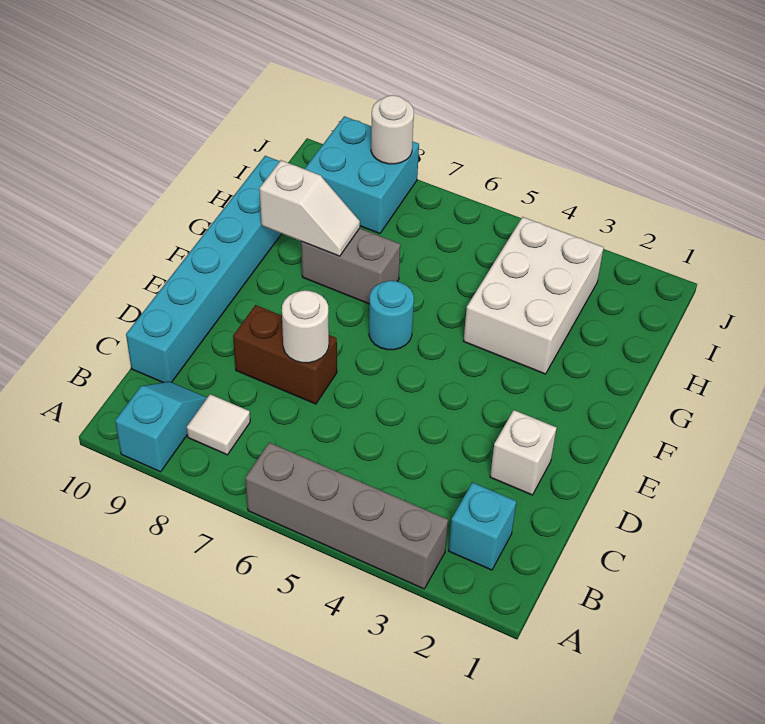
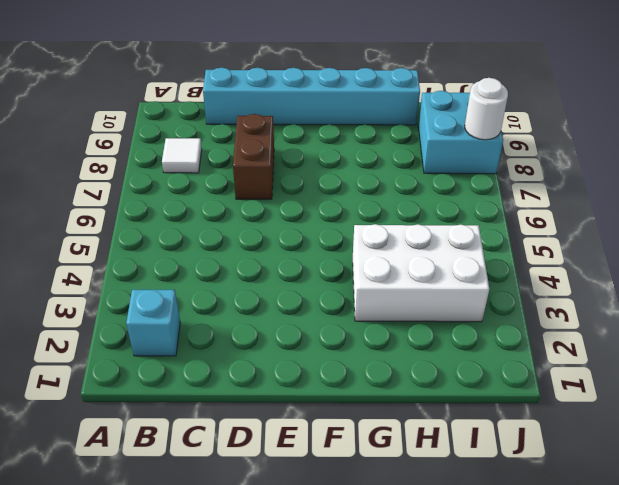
none -> grey 1x4 brick [245,443,448,589]
none -> cyan 1x2 slope [115,382,207,472]
none -> white 1x1 brick [490,410,557,495]

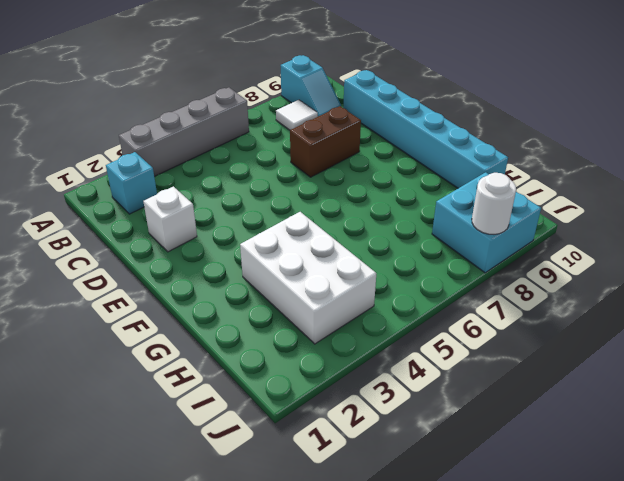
none -> cyan 1x1 round brick [369,281,414,350]
none -> grey 1x2 brick [301,228,400,304]
none -> white 1x1 round brick [282,290,329,363]

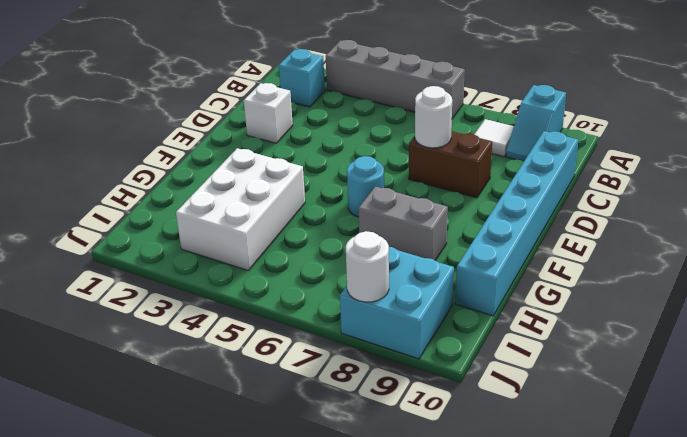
none -> white 1x2 slope [259,160,360,256]

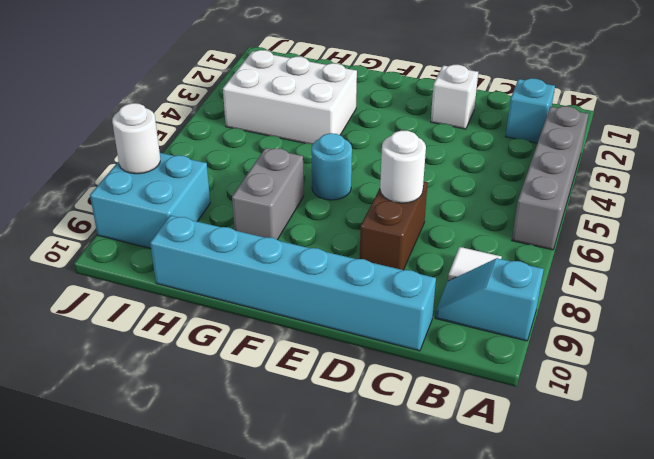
none -> white 1x2 slope [259,160,360,256]

